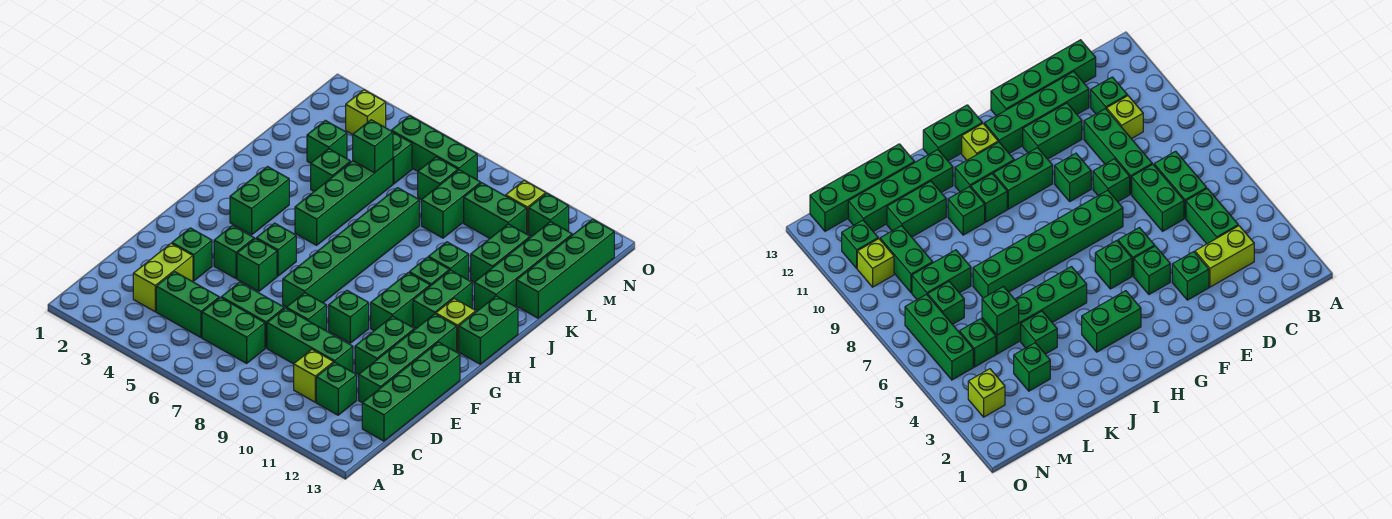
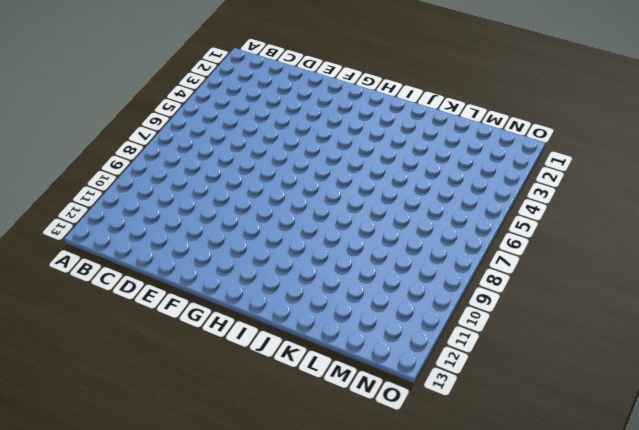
none -> lime 1x2 brick [133,243,193,312]
none -> green 1x2 brick [156,272,219,338]
none -> green 1x2 brick [202,298,265,363]
none -> lime 1x1 brick [294,350,334,402]

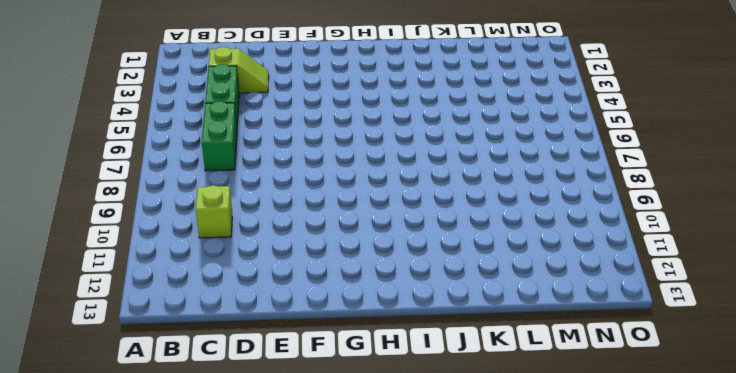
lime 1x2 slope [209,47,269,93] -> lime 1x2 brick [133,243,193,312]
none -> green 1x1 brick [316,362,357,415]
none -> green 1x4 brick [362,342,460,441]
none -> green 1x2 brick [221,282,284,348]
none -> green 1x3 brick [267,308,353,372]

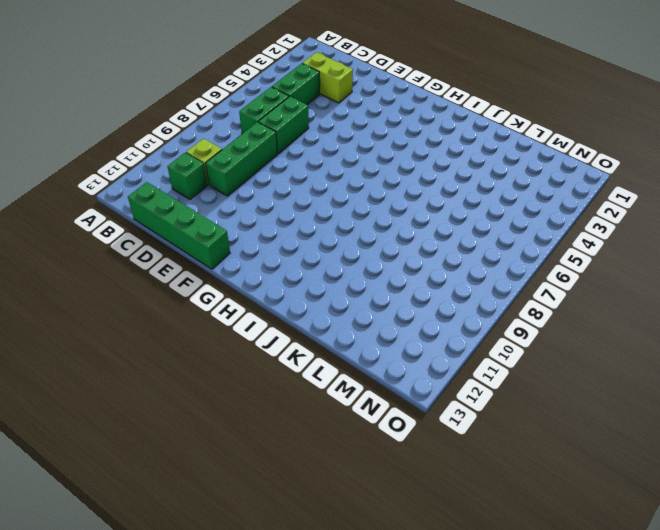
none -> green 1x4 brick [359,314,457,402]
none -> green 1x1 brick [172,228,212,281]
none -> green 1x1 brick [286,293,327,331]
none -> green 1x2 brick [355,316,414,374]

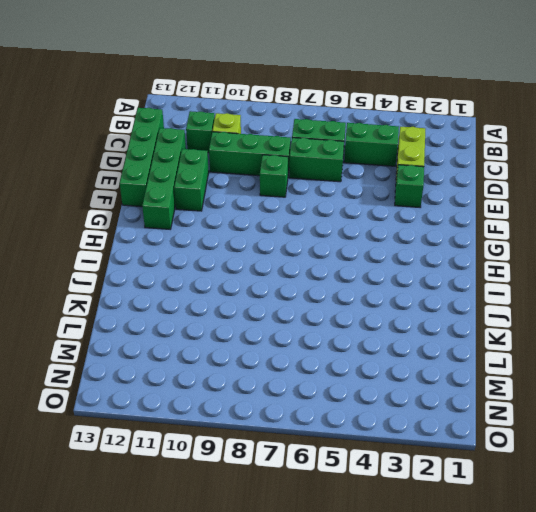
none -> green 1x1 brick [214,226,254,278]
none -> green 1x1 brick [237,239,277,291]
none -> green 1x6 brick [283,188,419,307]
none -> green 1x1 brick [329,290,369,343]

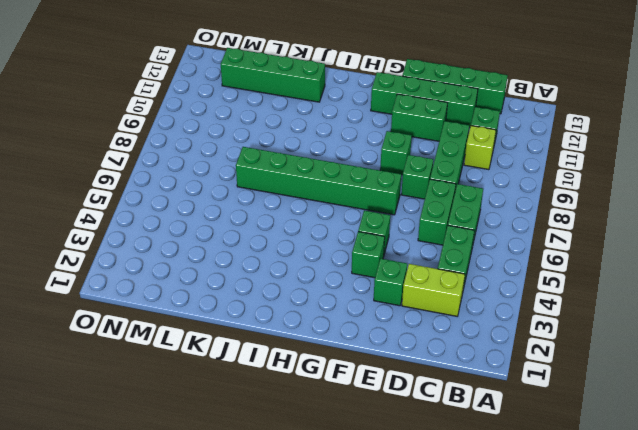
none -> green 1x1 brick [256,223,296,276]
none -> green 1x2 brick [371,273,430,331]
none -> green 1x2 brick [230,167,289,235]
none -> green 1x2 brick [413,270,472,328]

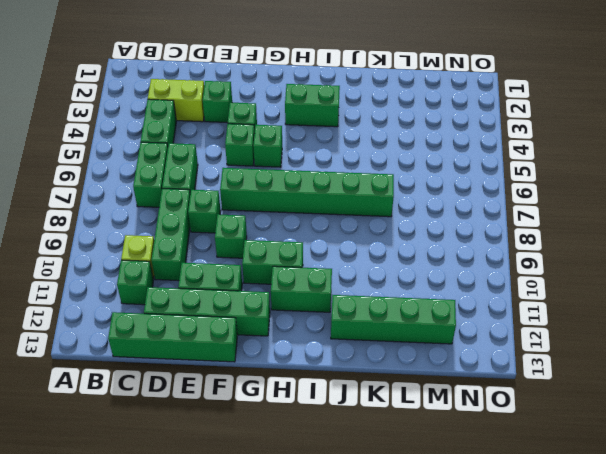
none -> lime 1x1 brick [436,299,476,351]
none -> green 1x2 brick [459,296,518,364]
none -> green 1x4 brick [295,159,393,245]
none -> green 1x1 brick [409,257,449,286]

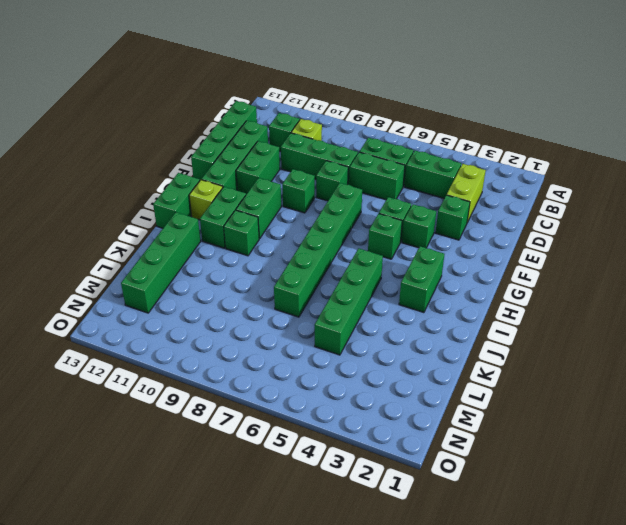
none -> green 1x1 brick [429,242,469,280]
none -> green 1x1 brick [311,149,351,191]
none -> green 1x2 brick [471,224,530,282]
none -> green 1x4 brick [516,219,614,318]

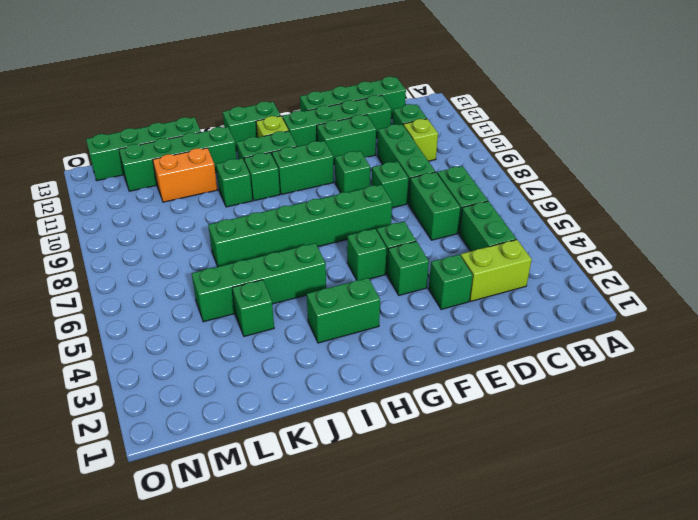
orange 1x2 brick [153,148,218,202] -> green 1x2 brick [471,224,530,282]
none -> green 1x1 brick [307,120,347,163]
none -> green 1x2 brick [421,170,481,238]
none -> green 1x1 brick [393,133,412,184]
none -> green 1x1 brick [418,157,458,200]

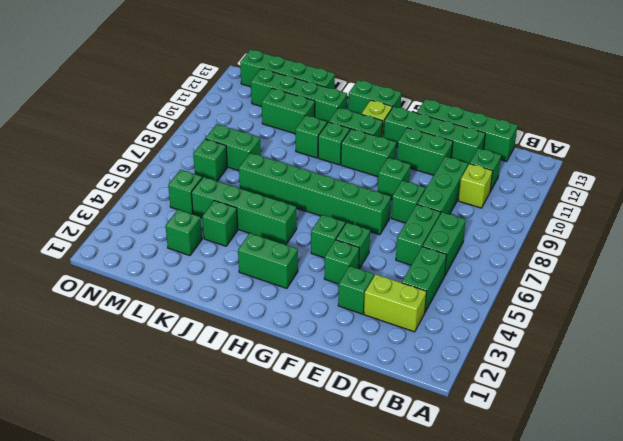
none -> green 1x2 brick [464,183,527,238]
none -> lime 1x1 brick [346,90,386,135]
none -> green 1x3 brick [391,116,477,180]
none -> lime 1x1 brick [506,181,546,233]

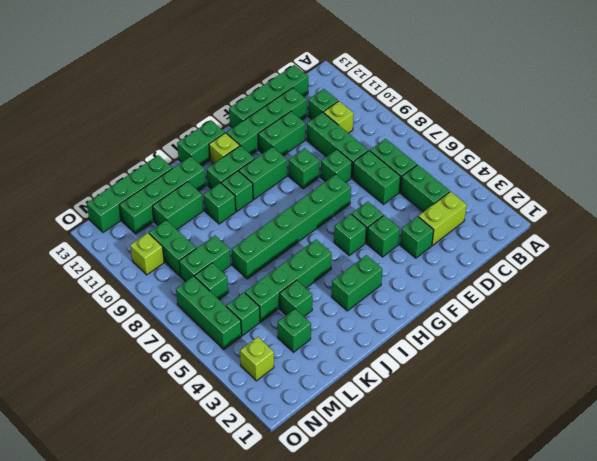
none -> green 1x1 brick [529,194,569,236]
none -> green 1x1 brick [353,120,393,173]

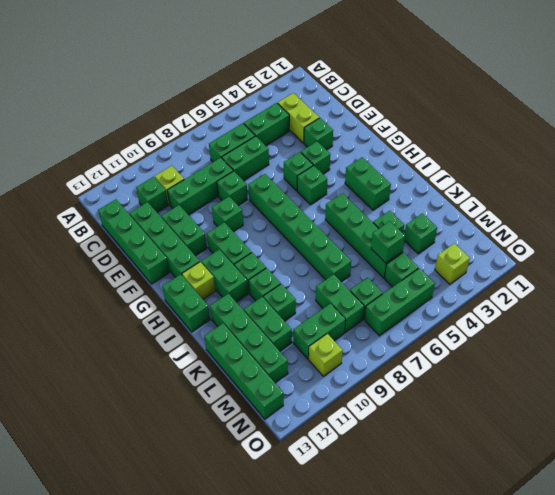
green 1x1 brick [263,284,296,321] -> green 1x1 brick moved to [529,194,569,236]

